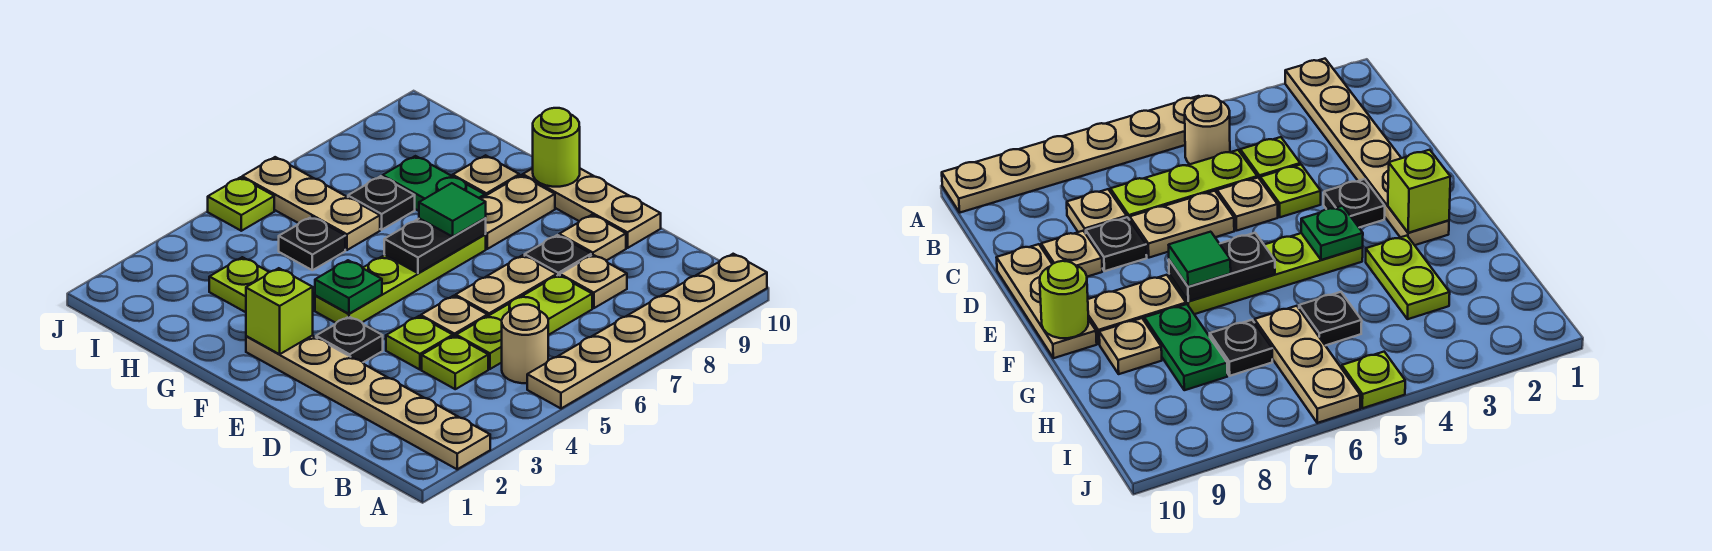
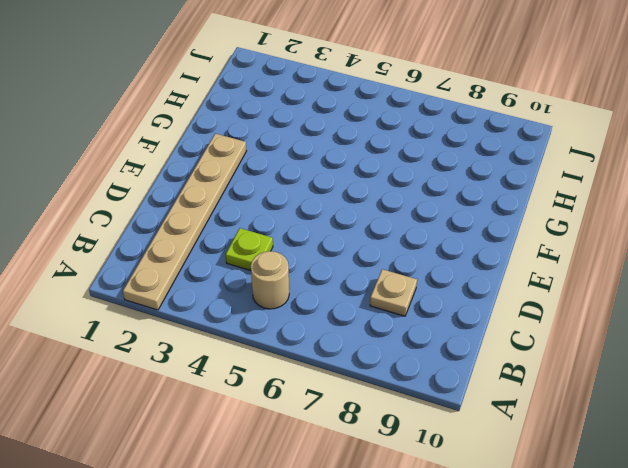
none -> tan 1x6 plate [527,254,767,409]
none -> lime 1x3 plate [456,275,592,369]
none -> lime 1x1 plate [386,316,453,370]

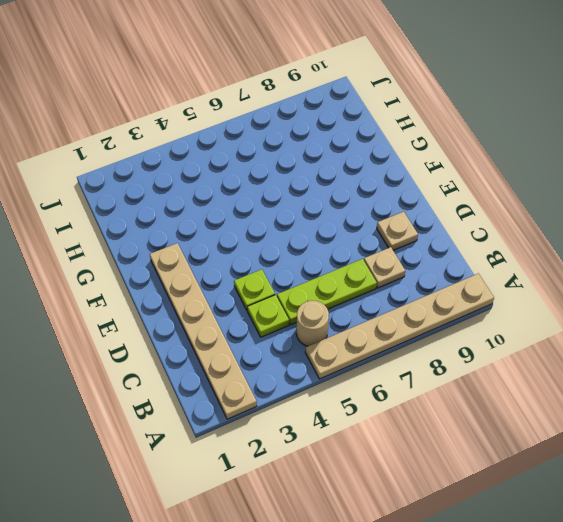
none -> tan 1x1 plate [421,296,487,336]
none -> tan 1x2 plate [455,255,557,316]
none -> black 1x1 plate [525,235,591,275]

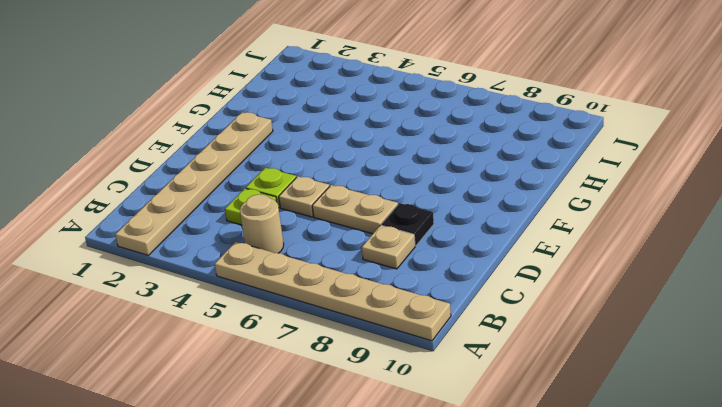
none -> lime 1x3 plate [456,275,592,369]
none -> tan 1x1 plate [559,215,626,261]
none -> tan 1x3 plate [523,168,661,248]

